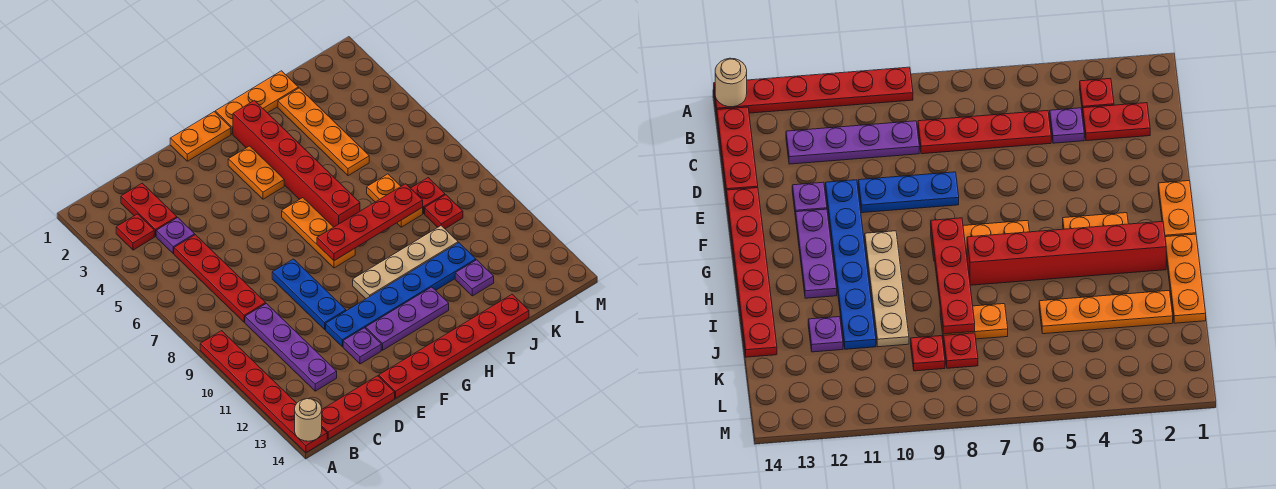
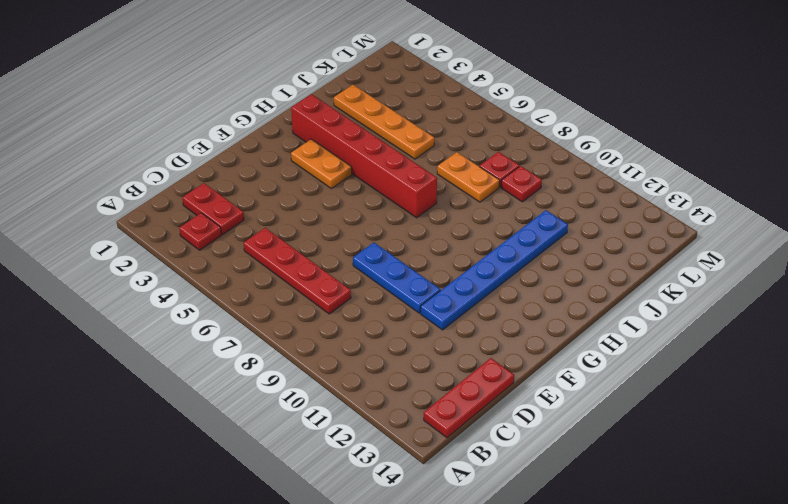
none -> red 1x6 plate [200,331,327,453]
none -> purple 1x1 plate [156,218,195,254]
none -> purple 1x4 plate [245,304,337,391]

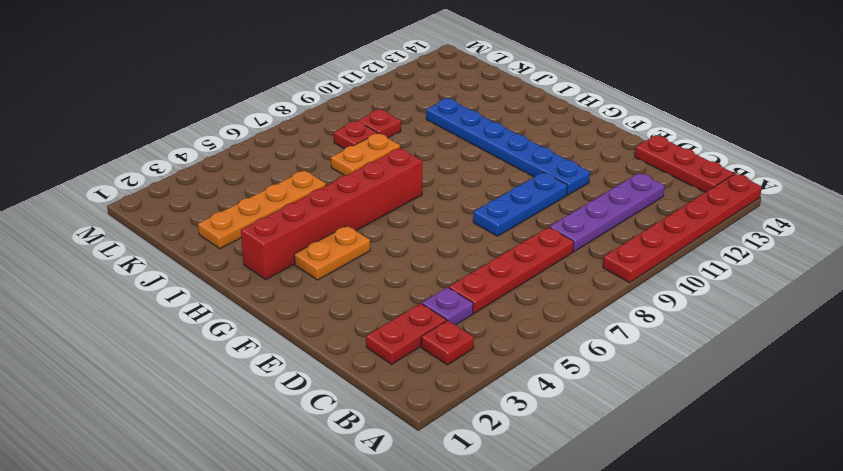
none -> purple 1x1 plate [343,328,381,364]
none -> red 1x6 plate [379,294,529,398]
none -> orange 1x2 plate [170,112,231,161]

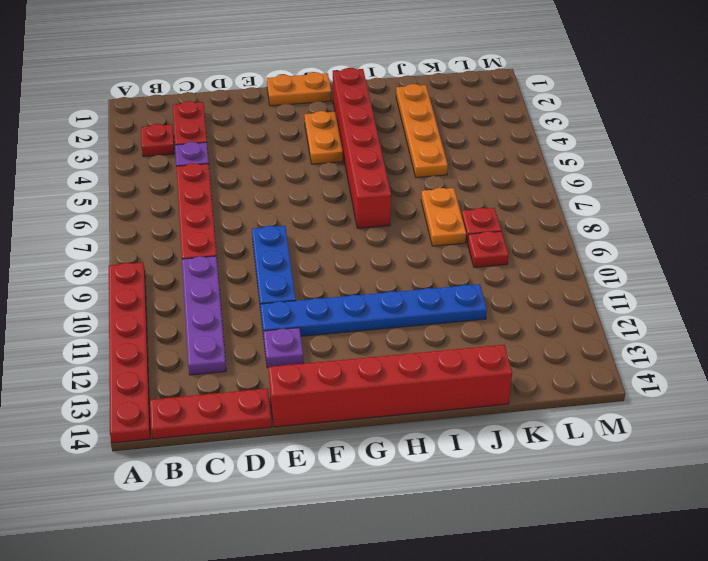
red 1x6 brick [268,345,512,427] -> red 1x6 plate [379,294,529,398]
none -> purple 1x3 plate [366,287,449,350]
none -> orange 1x3 plate [282,198,355,268]
none -> tan 1x4 plate [353,226,458,299]

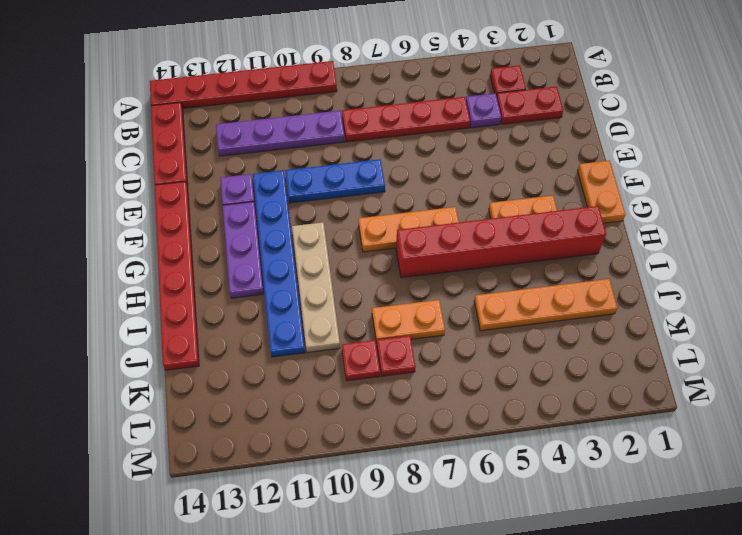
none -> orange 1x3 plate [215,71,298,134]
none -> purple 1x1 plate [455,260,494,296]
none -> tan 1x1 round brick [295,399,322,441]

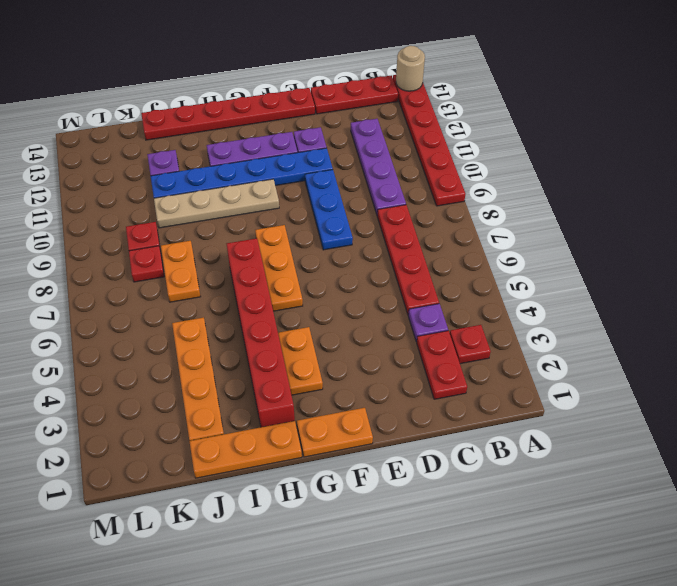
none -> red 1x4 plate [317,184,423,261]

